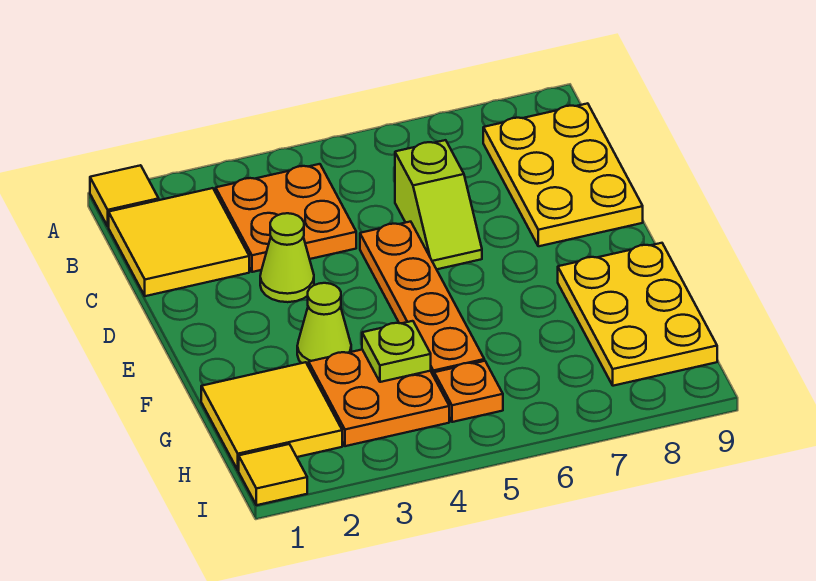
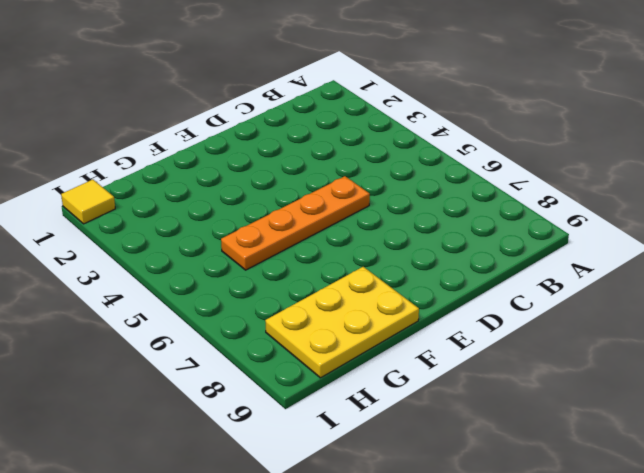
none -> yellow 1x1 tile [90,165,159,226]
none -> yellow 2x2 tile [109,188,249,296]
none -> orange 2x2 plate [216,164,356,272]

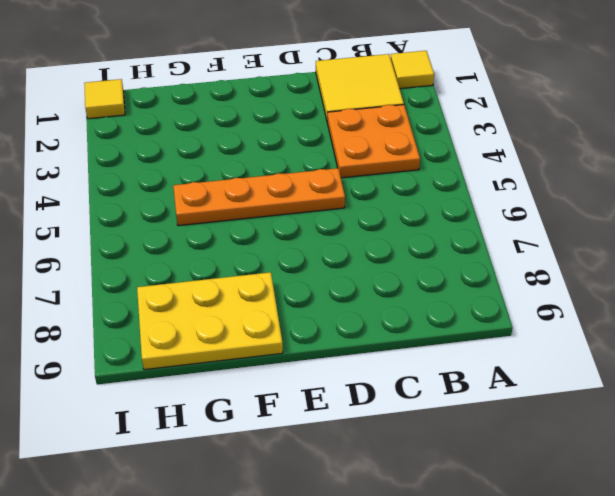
none -> yellow 2x3 plate [483,103,643,246]
none -> lime 1x2 slope [395,140,482,269]
none -> lime 1x1 cone [260,213,314,302]

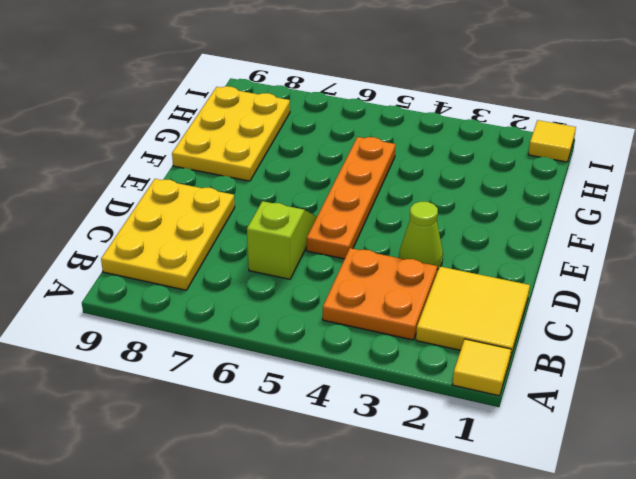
none -> lime 1x1 cone [297,283,351,367]
none -> yellow 2x2 tile [201,362,342,470]
none -> orange 2x2 plate [309,350,449,446]

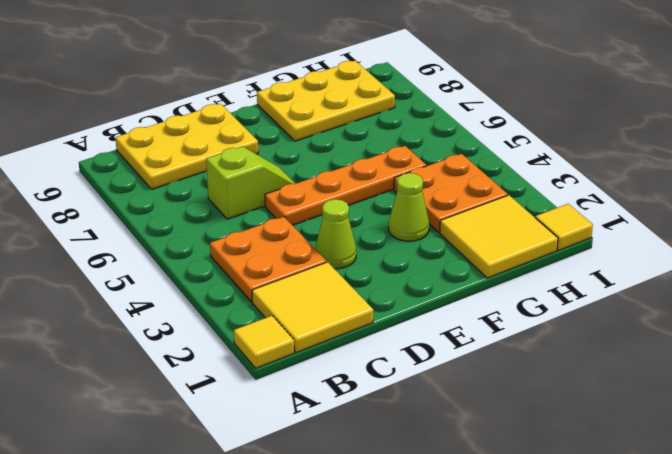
none -> orange 1x1 plate [434,361,503,422]
none -> lime 1x1 plate [362,321,431,382]

